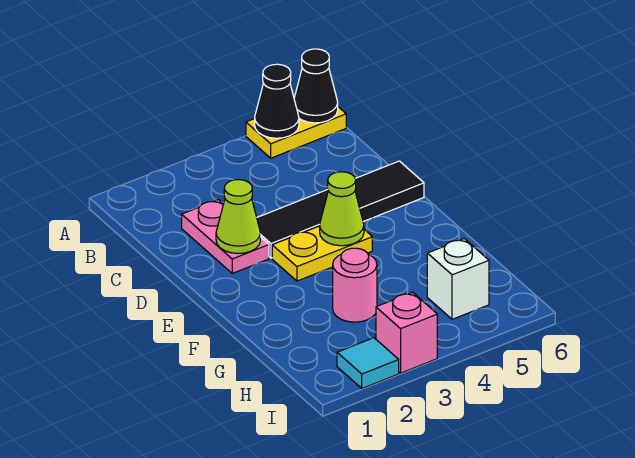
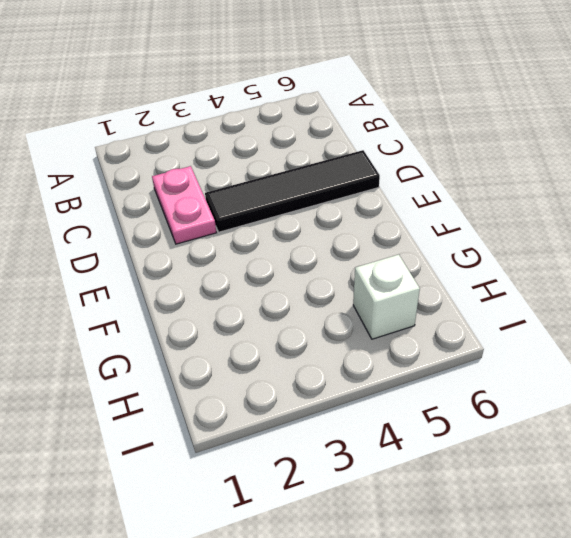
none -> yellow 1x2 plate [246,107,346,158]
none -> yellow 1x2 plate [272,226,372,281]
none -> pink 1x1 round brick [333,248,377,322]

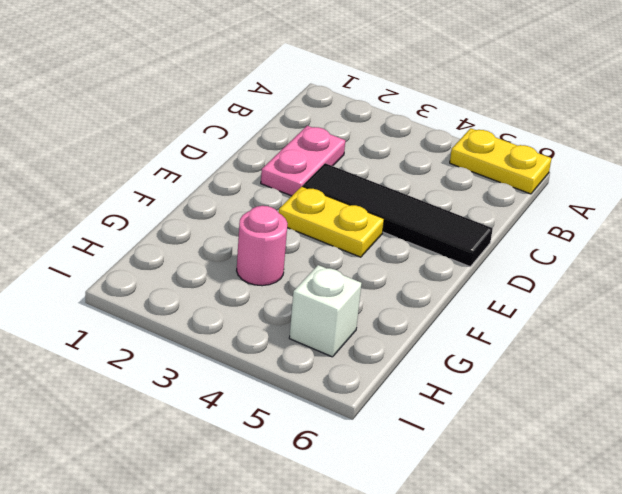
none -> cyan 1x1 tile [337,338,399,388]
none -> pink 1x1 brick [376,292,437,373]
none -> black 1x1 cone [255,64,299,138]

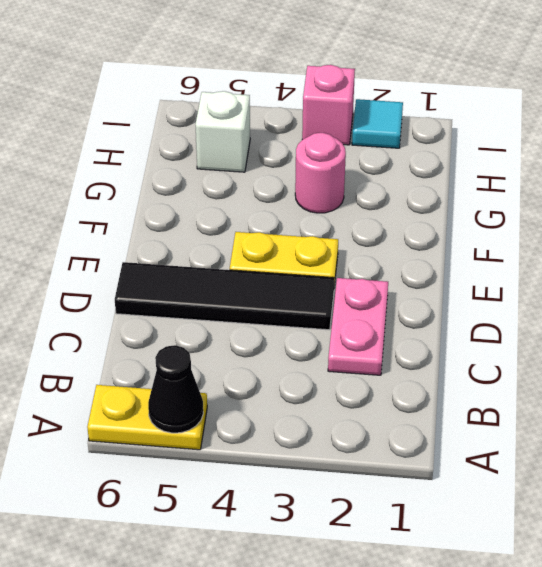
none -> black 1x1 cone [294,49,338,123]
none -> lime 1x1 cone [216,180,260,254]
none -> lime 1x1 cone [320,172,364,246]

